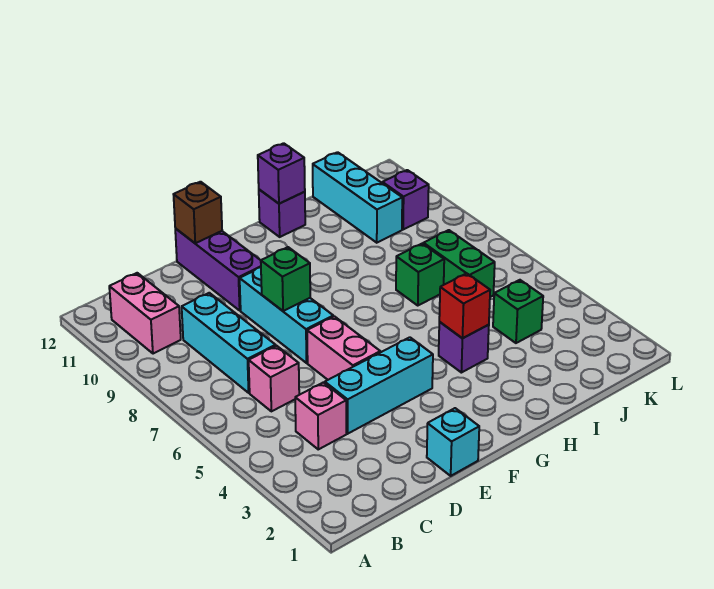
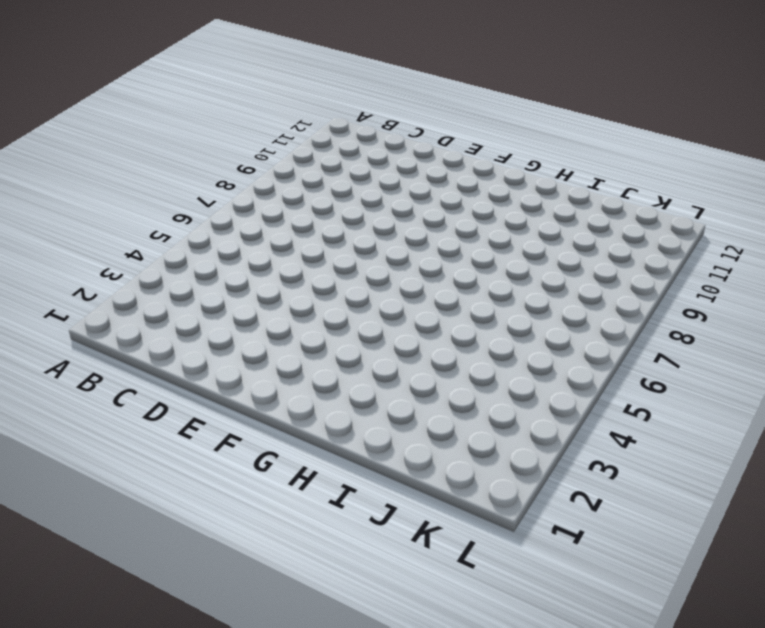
none -> pink 1x2 brick [109,273,181,354]
none -> pink 1x1 brick [295,382,346,449]
none -> pink 1x1 brick [249,346,299,411]

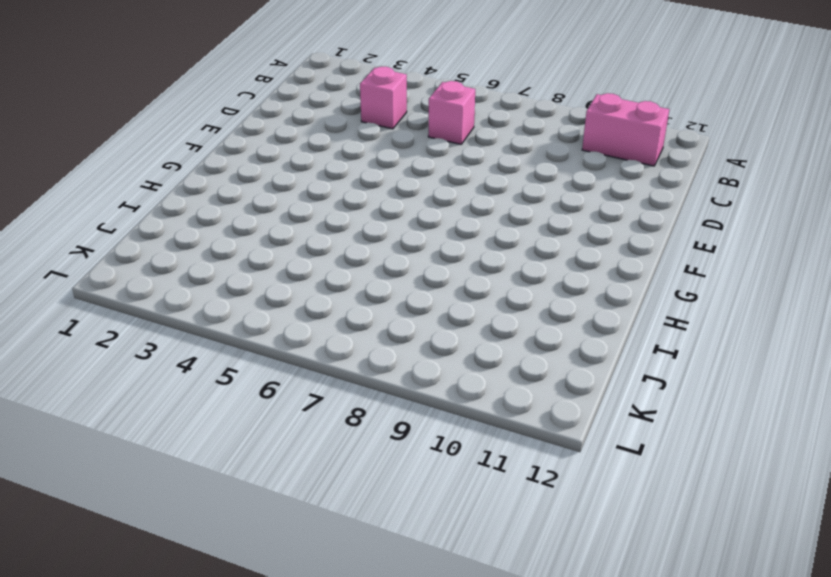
none -> cyan 1x3 brick [182,293,276,393]
none -> cyan 1x3 brick [325,337,433,434]
none -> cyan 1x1 brick [427,408,479,476]

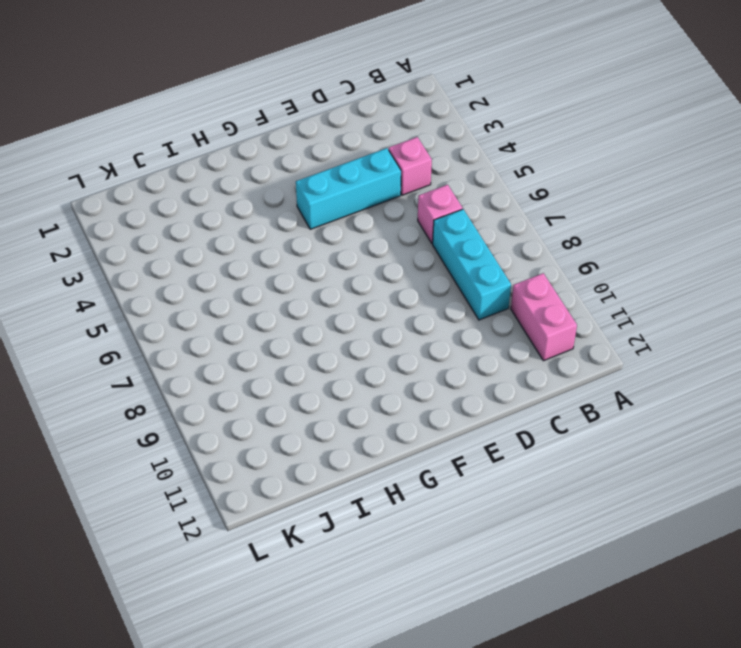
none -> cyan 1x1 brick [427,408,479,476]
none -> pink 1x2 brick [307,316,380,380]
none -> cyan 1x3 brick [240,267,333,363]

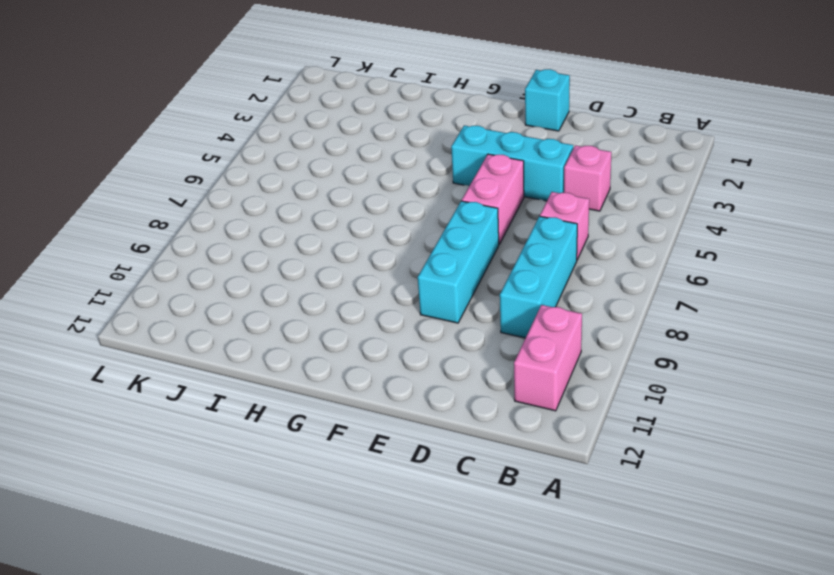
none -> purple 1x3 brick [175,229,261,310]
none -> purple 1x1 brick [439,322,489,373]
none -> purple 1x1 brick [259,190,305,237]

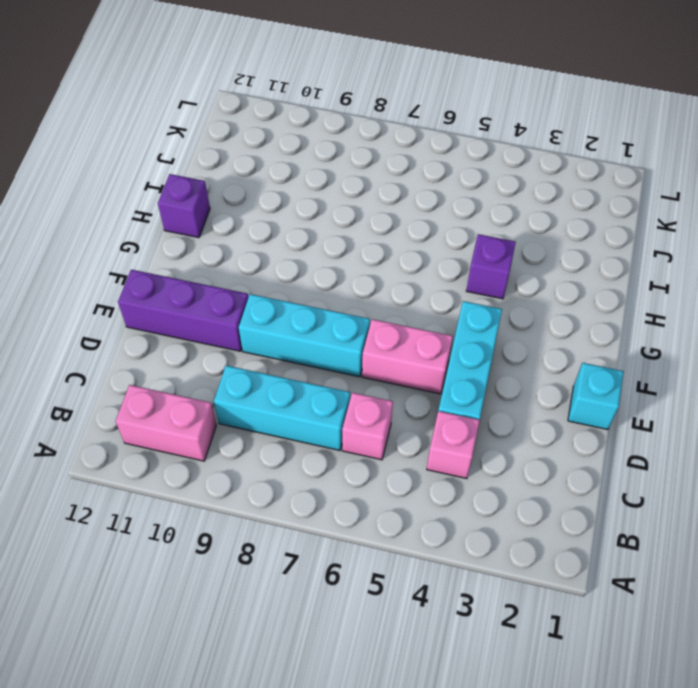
none -> green 1x1 brick [396,244,444,305]
none -> green 1x1 brick [493,280,543,343]
none -> green 1x2 brick [423,230,495,297]

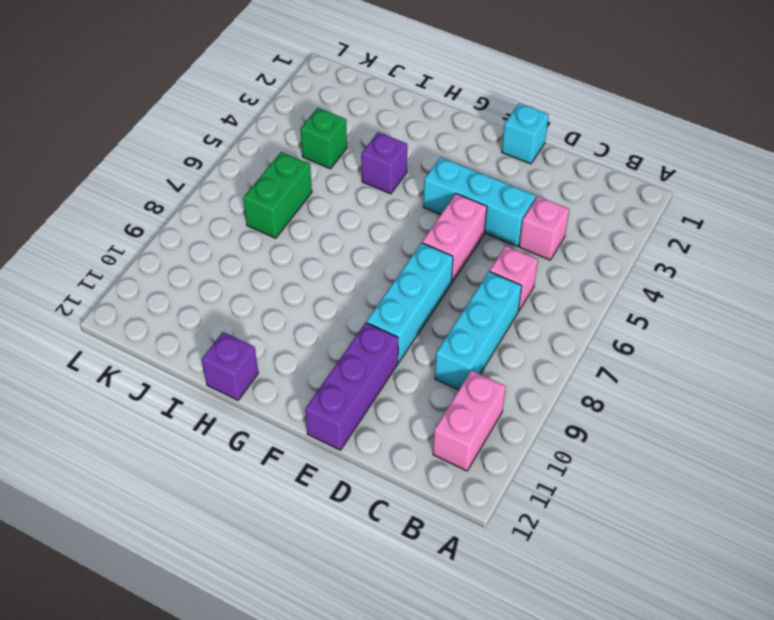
none -> green 1x1 brick [396,244,444,305]
none -> cyan 1x3 brick [313,152,402,243]
none -> purple 1x1 brick [382,170,429,230]

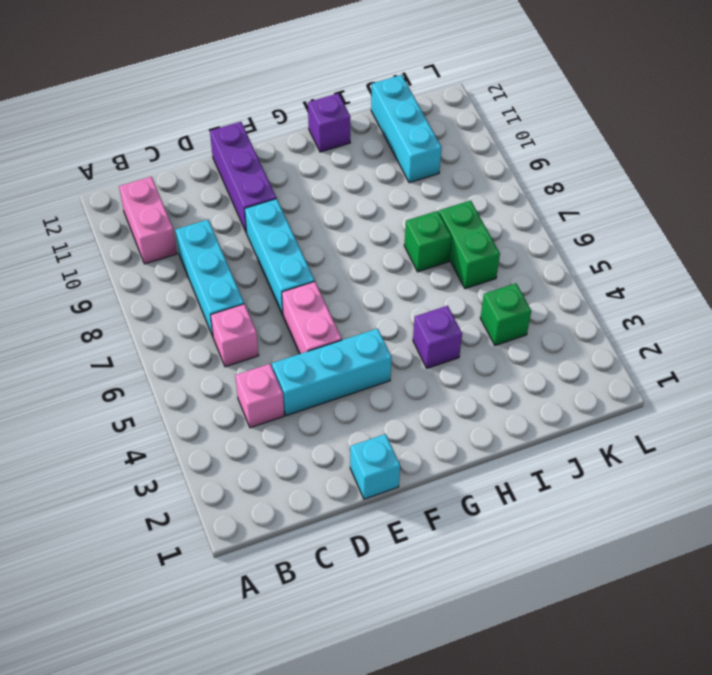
none -> purple 1x1 brick [382,170,429,230]
none -> green 1x1 brick [261,247,310,311]
none -> brown 1x1 brick [173,182,222,243]

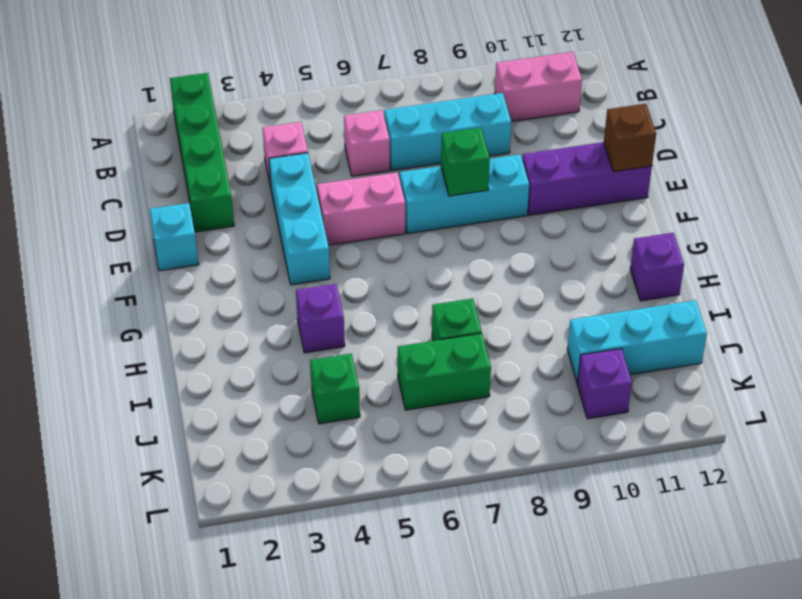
green 1x4 brick [170,73,234,232] -> none
none -> red 1x1 brick [439,273,490,338]
none -> purple 1x1 brick [258,143,305,204]

